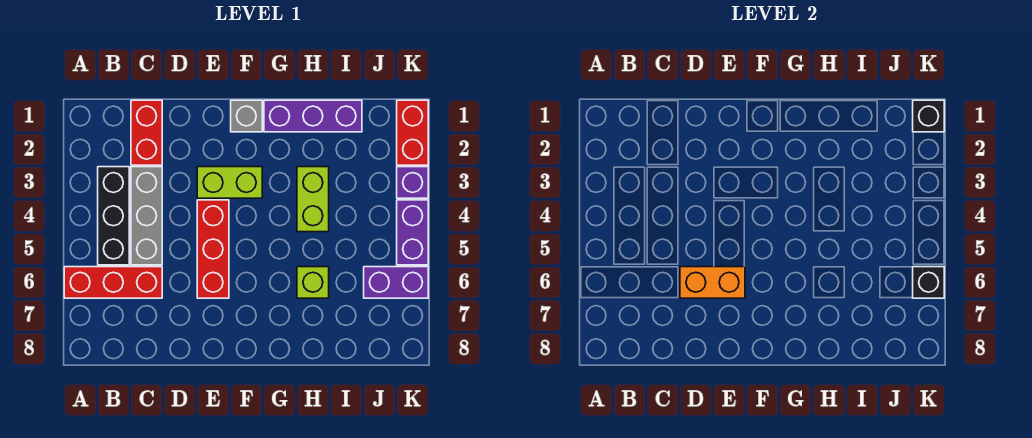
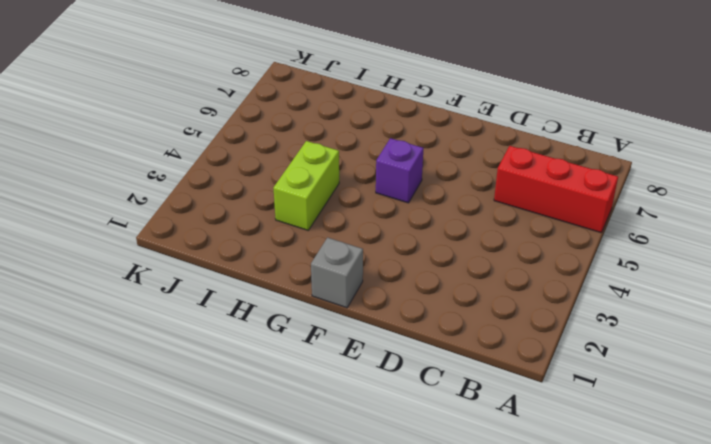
purple 1x1 brick [376,138,424,203] -> purple 1x1 brick moved to [397,167,428,198]
none -> black 1x3 brick [98,167,129,265]
none -> red 1x2 brick [131,100,162,165]
none -> grey 1x3 brick [131,167,162,265]

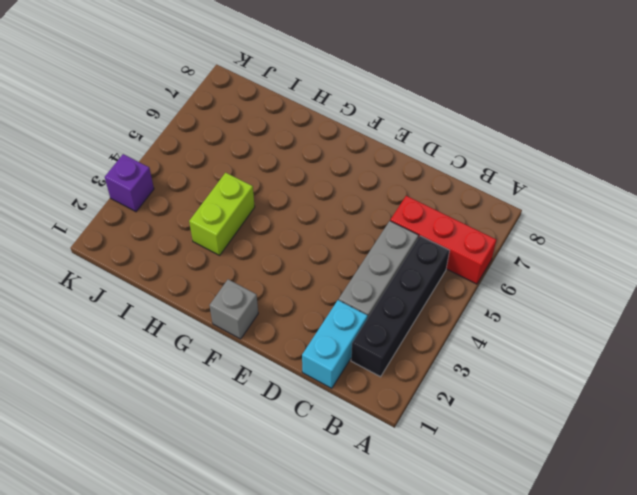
black 1x4 brick [351,236,449,377] -> black 1x3 brick [98,167,129,265]
cyan 1x2 brick [302,300,368,388] -> red 1x2 brick [131,100,162,165]
none -> lime 1x2 brick [197,167,262,198]
none -> red 1x3 brick [197,200,229,298]
none -> purple 1x3 brick [264,100,362,132]

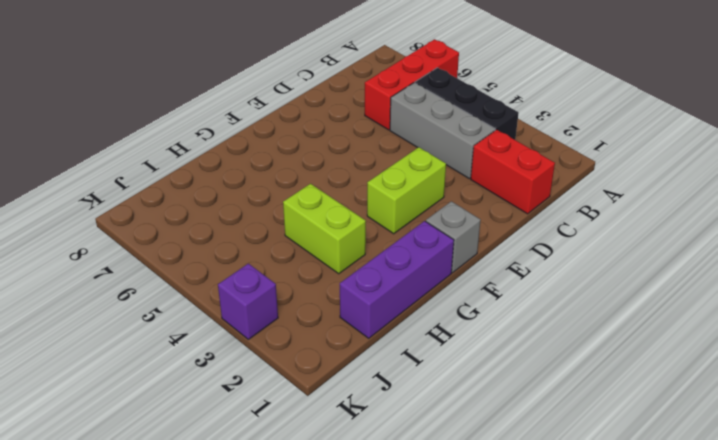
none -> red 1x3 brick [197,200,229,298]
none -> lime 1x1 brick [297,267,329,298]
none -> purple 1x2 brick [364,267,428,298]

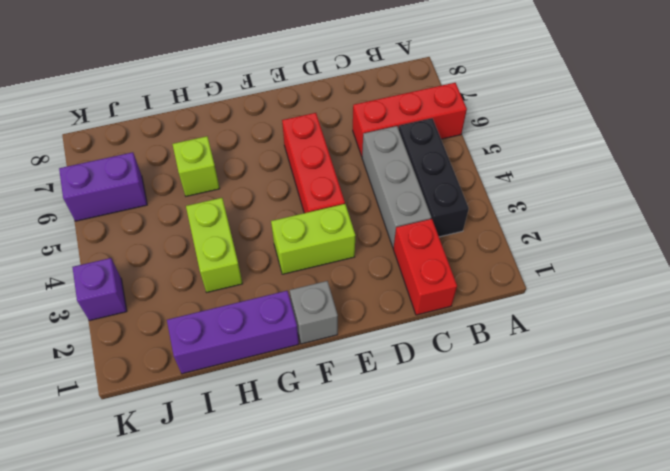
none -> red 1x2 brick [397,100,428,165]
none -> purple 1x2 brick [397,200,428,265]
none -> orange 1x2 brick [680,267,745,298]

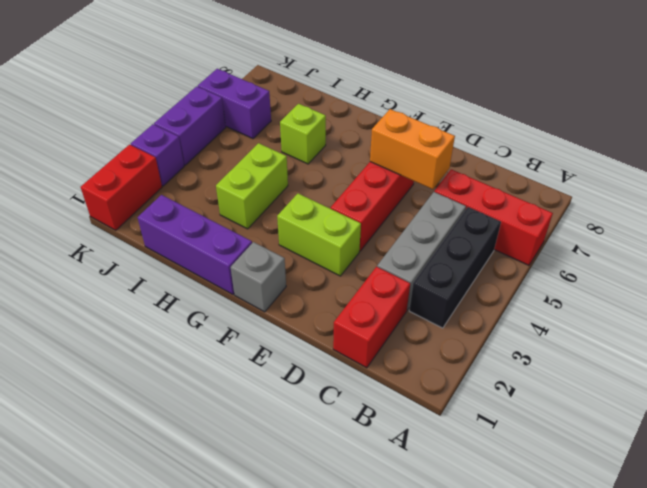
none -> black 1x1 brick [913,100,944,132]
none -> black 1x1 brick [913,267,944,298]

